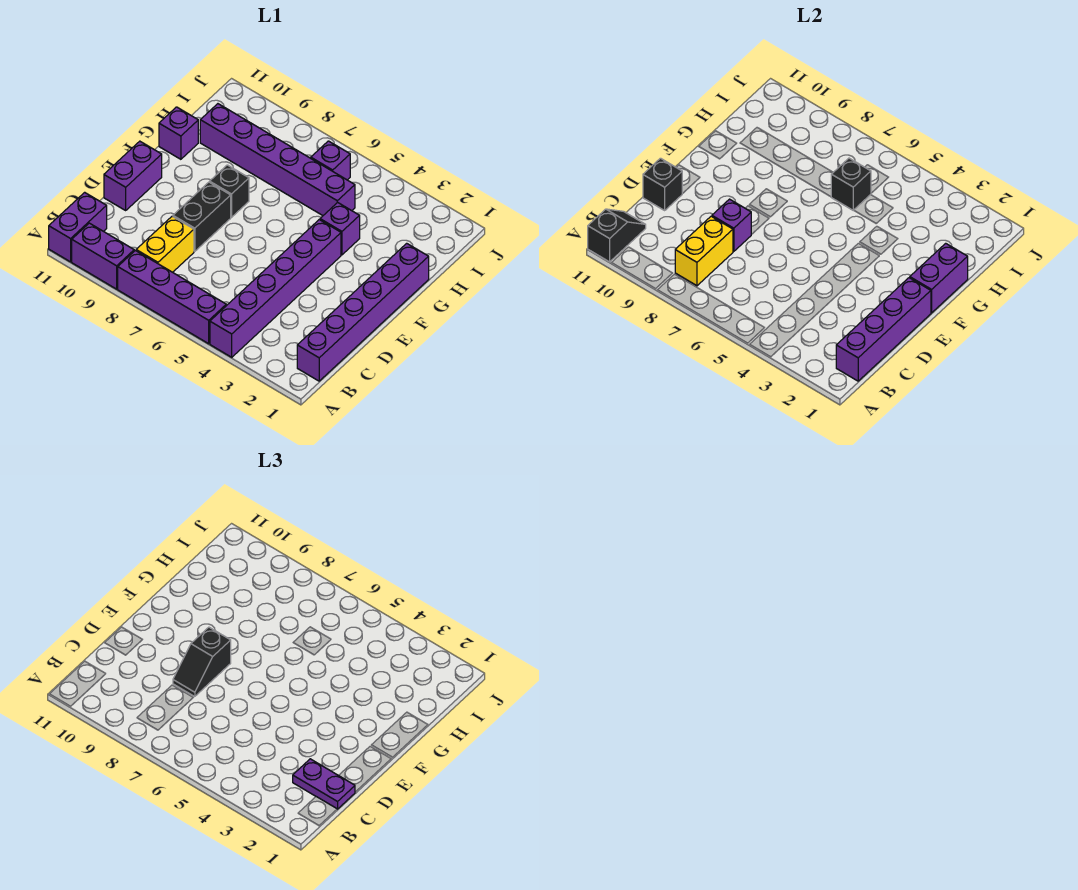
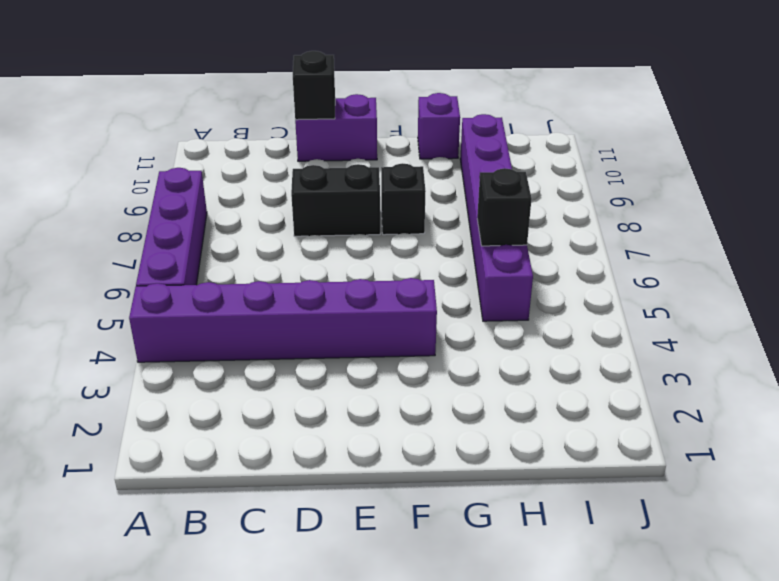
none -> purple 1x2 brick [72,223,134,289]
none -> purple 1x2 brick [49,192,107,262]
none -> purple 1x6 brick [297,243,429,381]

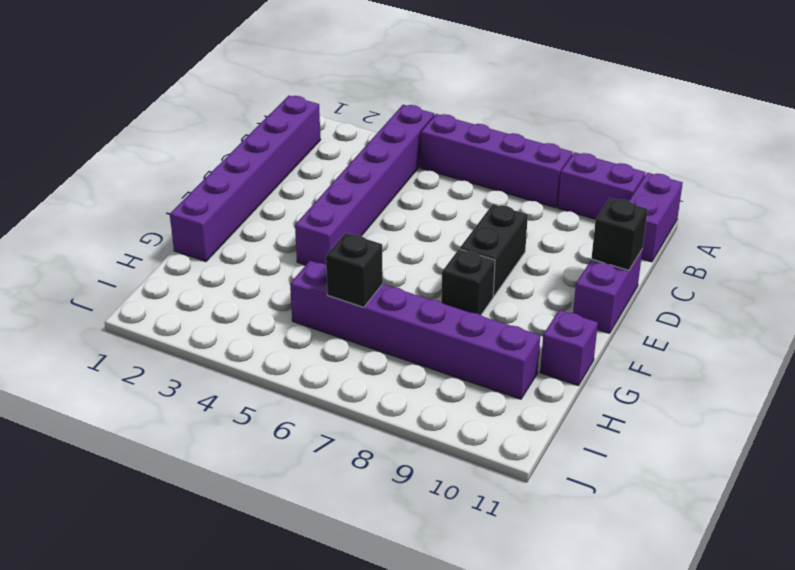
none -> yellow 1x2 brick [136,216,194,272]
none -> purple 1x1 brick [320,202,360,255]
none -> purple 1x1 brick [311,141,350,180]

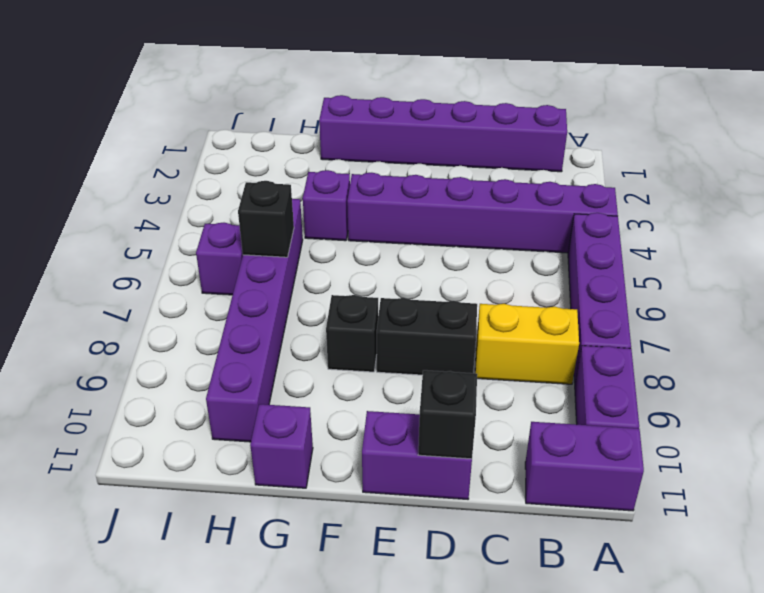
none -> black 1x2 slope [588,209,646,262]
none -> purple 1x4 brick [836,278,931,381]
none -> yellow 1x2 brick [675,216,733,286]

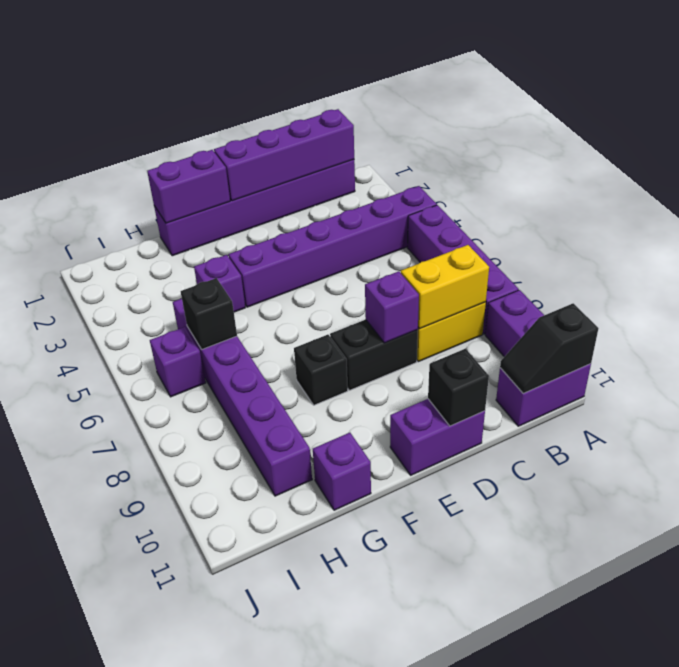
none -> purple 1x2 plate [293,759,355,809]
none -> black 1x2 slope [173,627,231,697]

